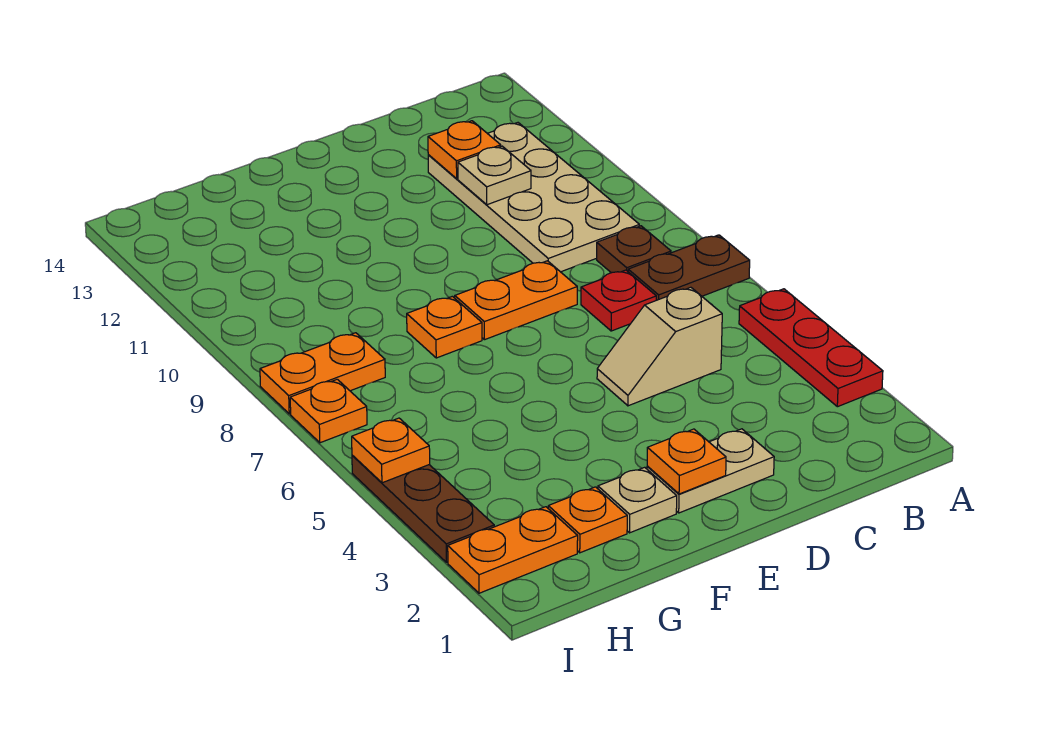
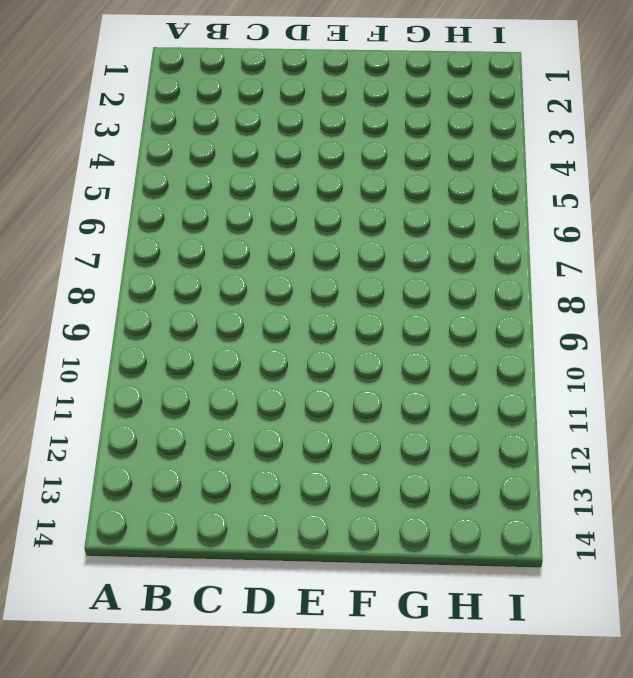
none -> red 1x3 plate [739,289,883,407]
none -> brown 1x2 plate [628,235,750,300]
none -> brown 1x1 plate [597,226,671,273]

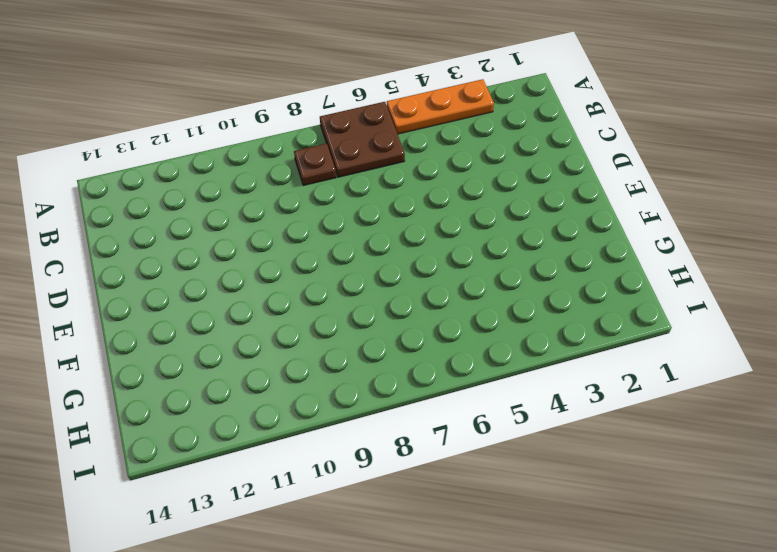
orange 1x3 plate [387,79,494,134] -> red 1x3 plate [739,289,883,407]
brown 2x2 plate [320,102,405,177] -> brown 1x2 plate [628,235,750,300]
none -> tan 2x4 plate [428,123,639,272]
none -> tan 1x2 slope [597,287,722,406]
none -> red 1x1 plate [581,270,656,331]

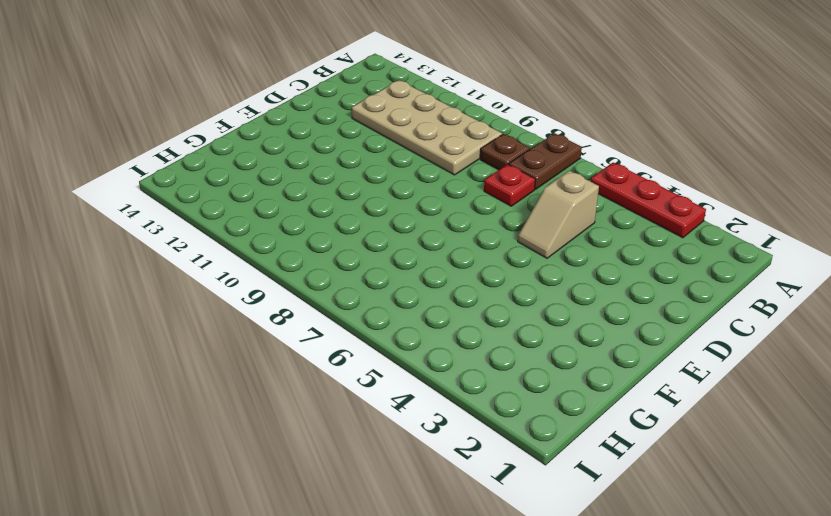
none -> tan 1x2 plate [647,429,774,513]
none -> orange 1x2 plate [455,261,577,340]
none -> tan 1x1 plate [598,467,677,533]

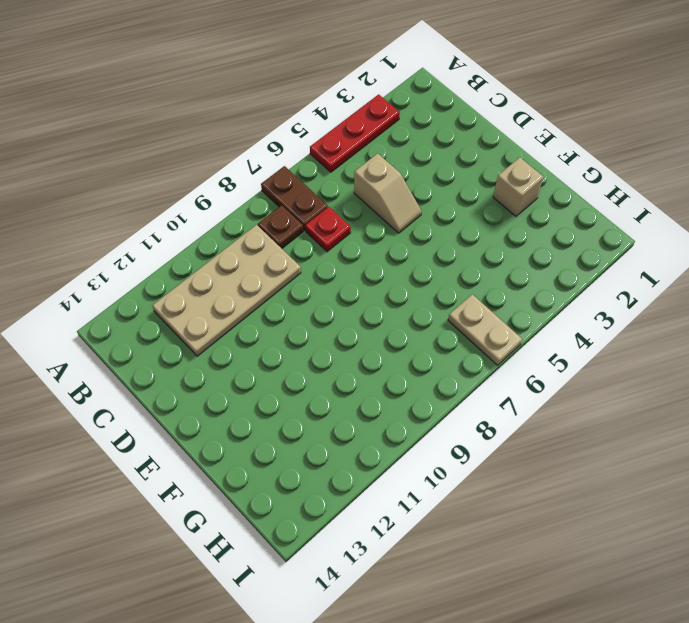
tan 1x1 brick [493,157,543,216] -> tan 1x1 plate [598,467,677,533]
tan 1x2 plate [448,294,522,365] -> tan 1x2 plate moved to [647,429,774,513]
none -> orange 1x2 plate [455,261,577,340]
none -> orange 1x1 plate [407,296,482,358]
none -> orange 1x1 plate [548,487,627,553]

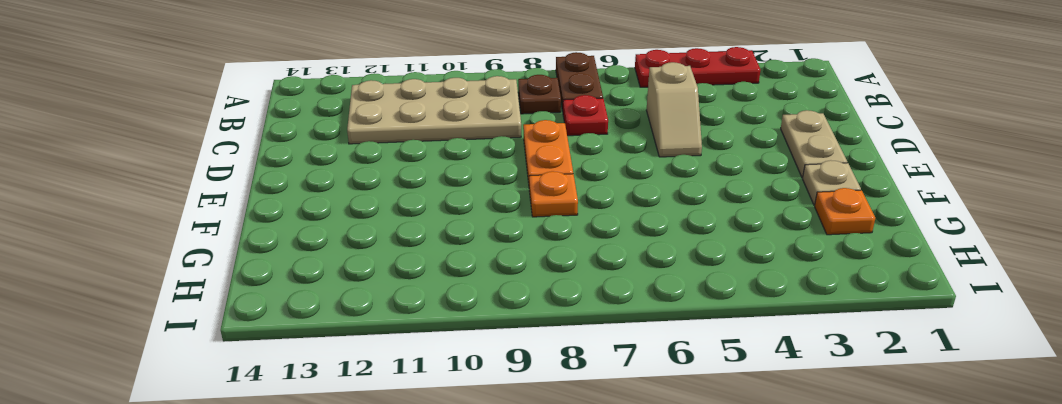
none -> orange 1x2 plate [448,507,578,593]
none -> orange 1x2 plate [260,333,385,414]
none -> brown 1x3 plate [352,456,494,562]

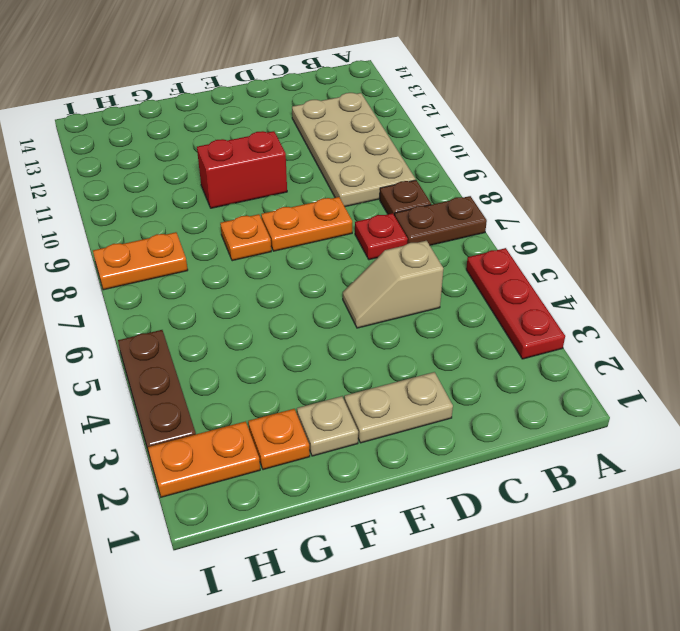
red 1x2 brick [197,131,287,208] -> none
none -> orange 1x1 plate [290,379,367,443]
none -> tan 1x1 plate [458,146,531,205]
none -> orange 1x1 plate [428,121,501,178]

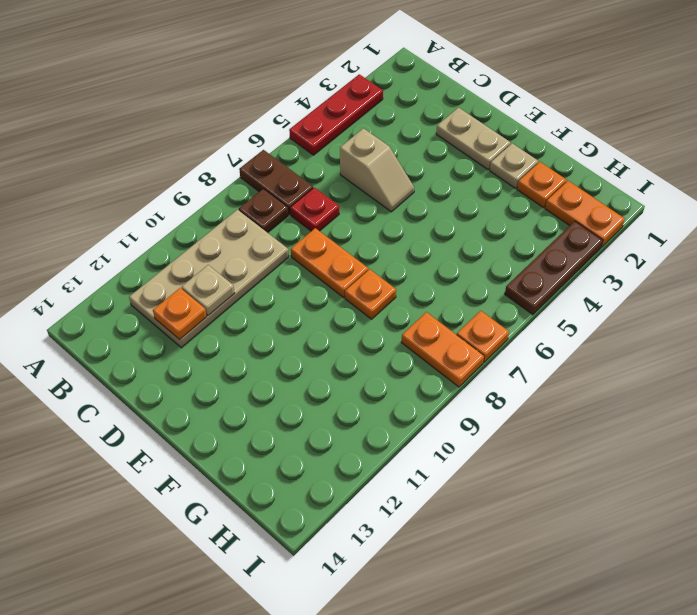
none -> orange 1x1 plate [647,429,726,494]
none -> orange 1x1 plate [352,418,430,483]

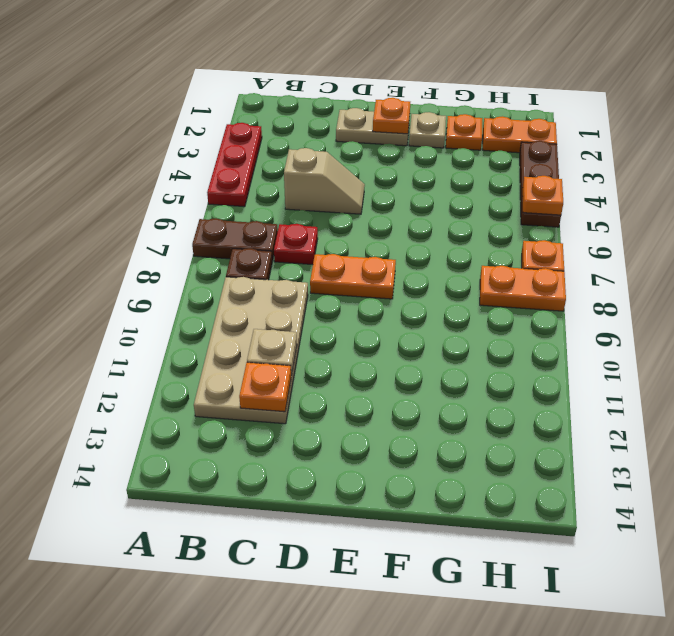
none -> orange 1x1 plate [407,296,482,358]

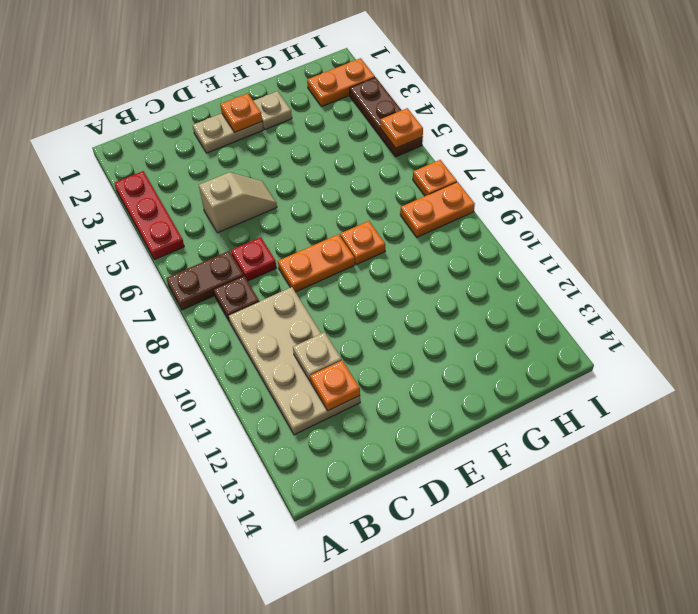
none -> orange 1x1 plate [548,487,627,553]

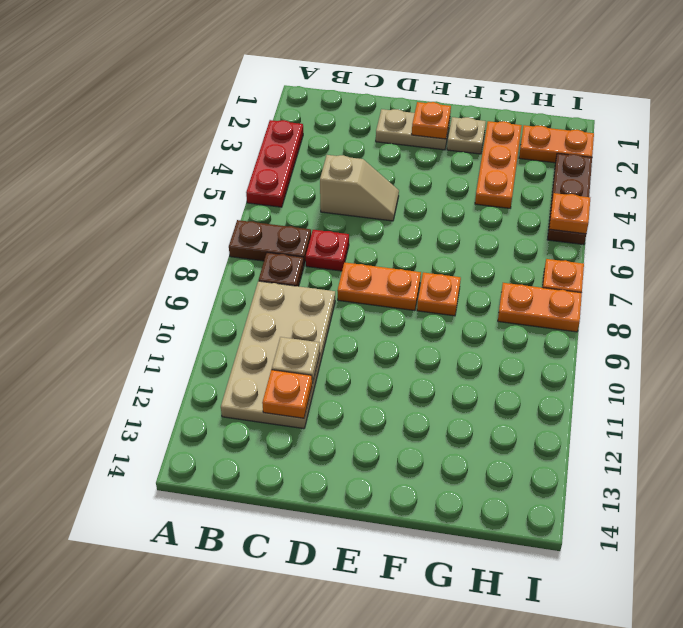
orange 1x3 plate [475,121,522,208] -> orange 1x1 plate [548,487,627,553]

